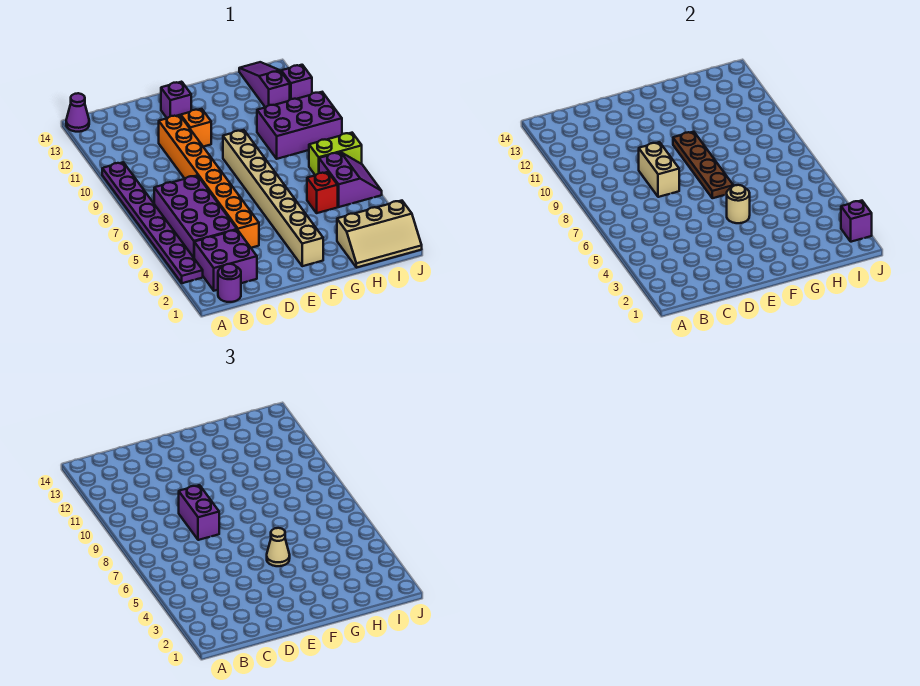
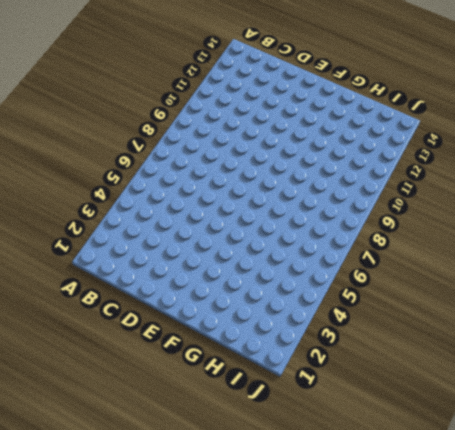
none -> purple 1x8 plate [102,162,203,283]
none -> purple 1x1 cone [66,93,89,132]
none -> purple 1x1 round brick [218,264,241,302]

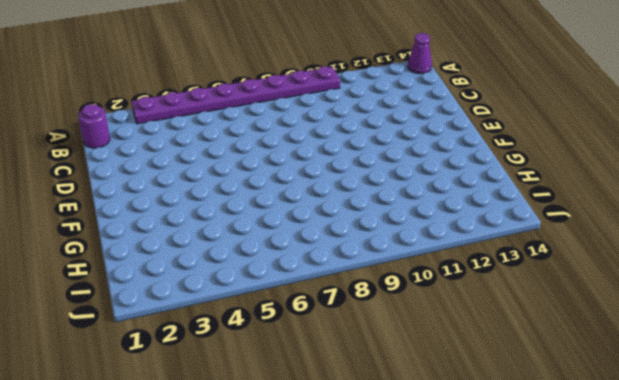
none -> purple 2x2 brick [194,230,257,291]
none -> purple 2x4 brick [154,175,237,258]
none -> orange 1x8 brick [159,115,259,248]

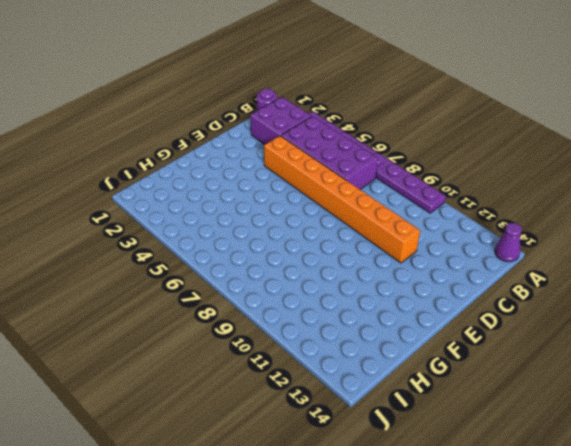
none -> orange 1x1 brick [181,109,211,147]
none -> purple 1x1 brick [161,82,191,118]
none -> tan 1x8 brick [223,130,323,266]

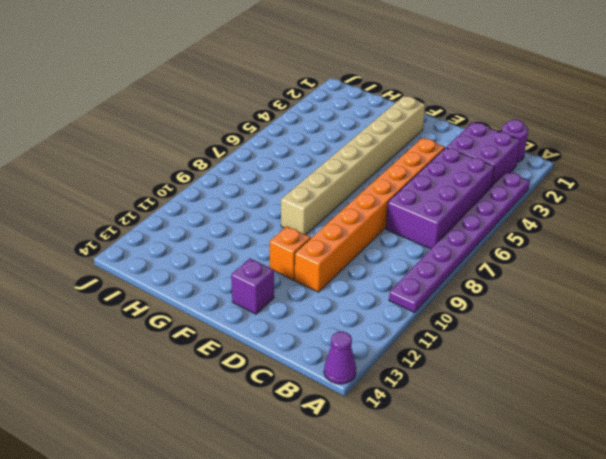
none -> tan 2x3 slope [337,201,422,268]
none -> red 1x1 brick [307,172,338,213]
none -> purple 2x3 brick [257,92,342,159]

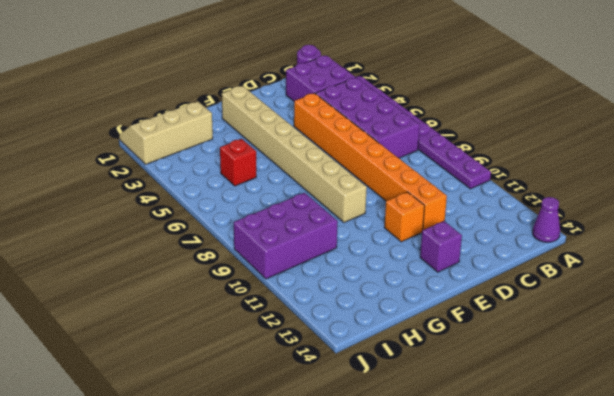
none -> purple 2x2 slope [319,152,382,207]
none -> lime 1x2 brick [309,133,362,175]
none -> purple 1x3 slope [239,62,290,107]

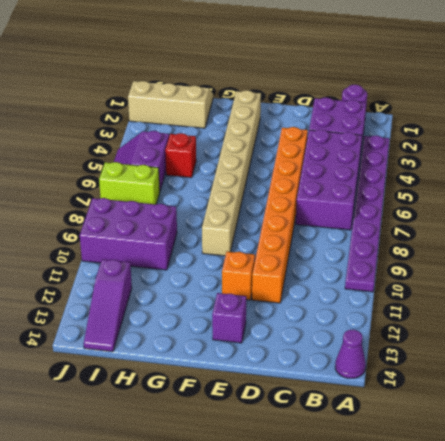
none -> purple 1x1 brick [281,65,312,100]
none -> tan 1x2 brick [639,142,679,197]
none -> tan 1x1 round brick [727,185,750,223]

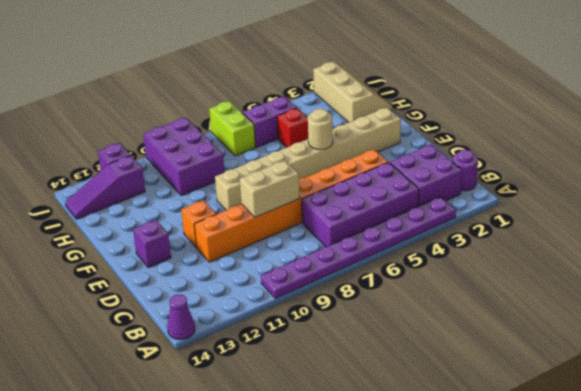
none -> brown 1x4 plate [673,132,733,198]
none -> purple 1x1 brick [841,201,872,242]
none -> purple 1x2 brick [179,485,219,540]

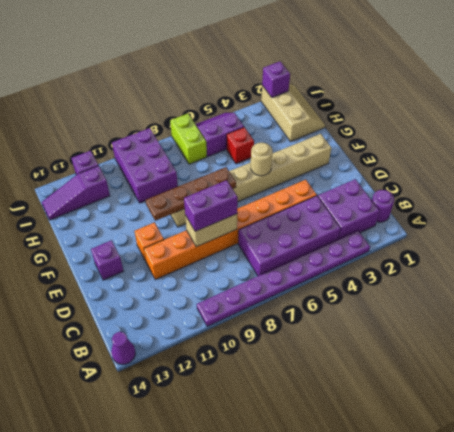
none -> tan 1x1 cone [267,528,290,566]

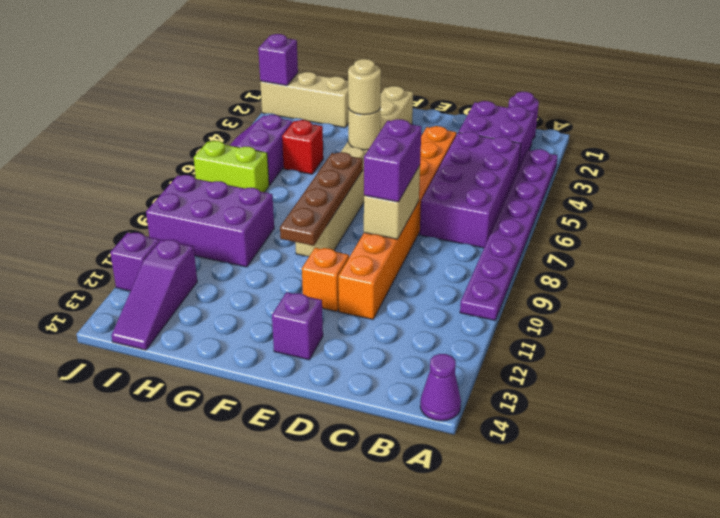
tan 1x1 round brick [348,59,381,115] -> tan 1x1 cone [267,528,290,566]

